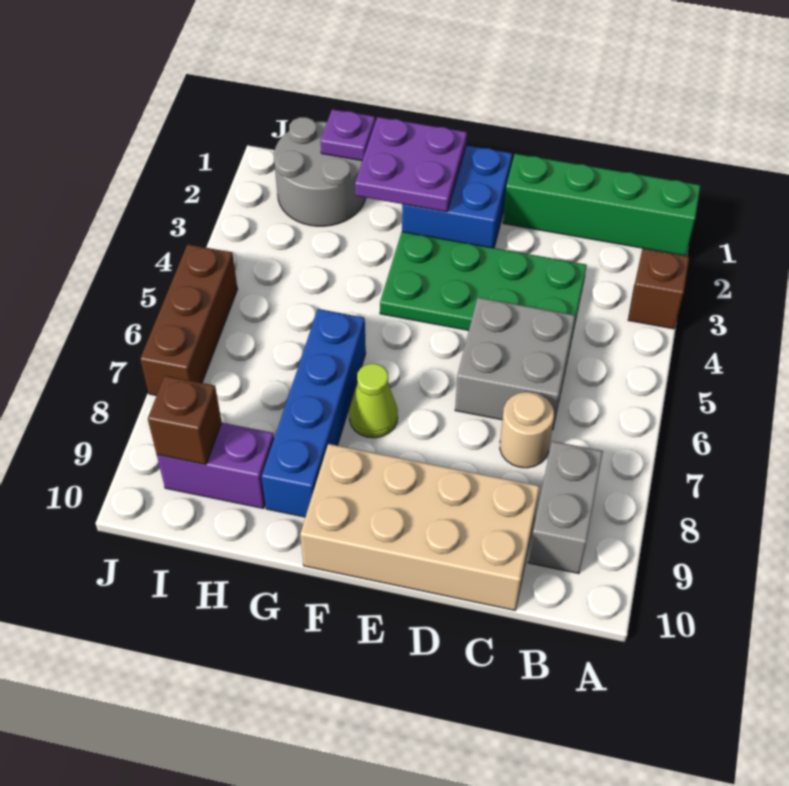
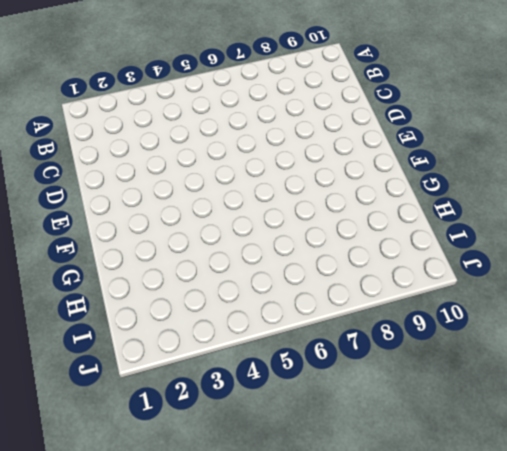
none -> green 1x4 brick [503,154,701,256]
none -> brown 1x1 brick [628,248,689,329]
none -> grey 1x2 brick [528,441,603,573]

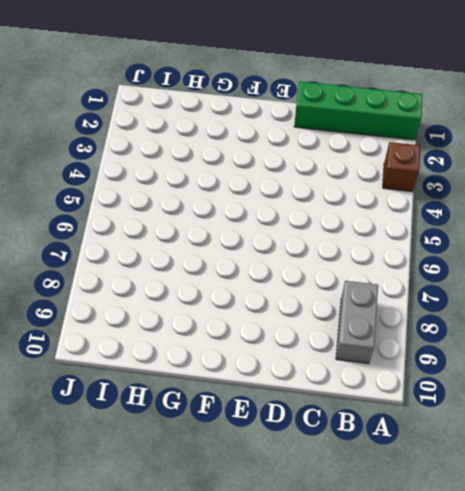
none -> green 2x4 plate [380,232,587,340]
none -> grey 2x2 brick [455,297,575,430]
none -> tan 1x1 round brick [500,392,554,468]

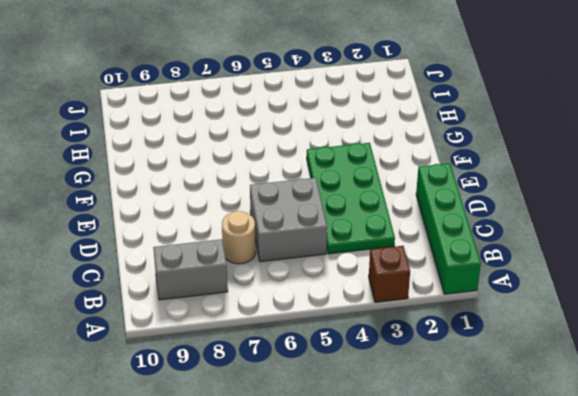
none -> tan 2x4 brick [300,444,540,610]
none -> blue 2x2 brick [402,145,512,248]
none -> lime 1x1 cone [349,364,398,438]

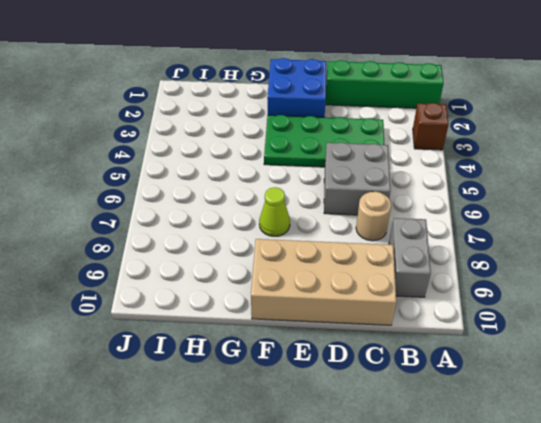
none -> blue 1x4 brick [262,309,366,517]
none -> grey 2x2 round brick [274,117,366,226]
none -> purple 1x2 brick [157,423,274,508]

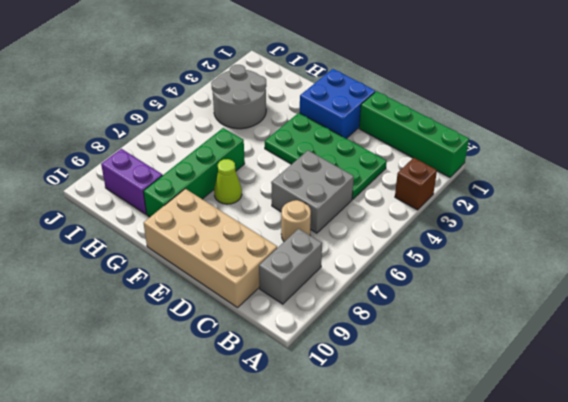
green 1x4 brick [143,128,245,217] -> blue 1x4 brick [262,309,366,517]
grey 2x2 round brick [211,65,266,129] -> grey 2x2 round brick moved to [274,117,366,226]
none -> brown 1x3 brick [140,244,238,396]
none -> purple 2x2 plate [355,117,467,212]
none -> purple 1x1 plate [321,109,375,161]

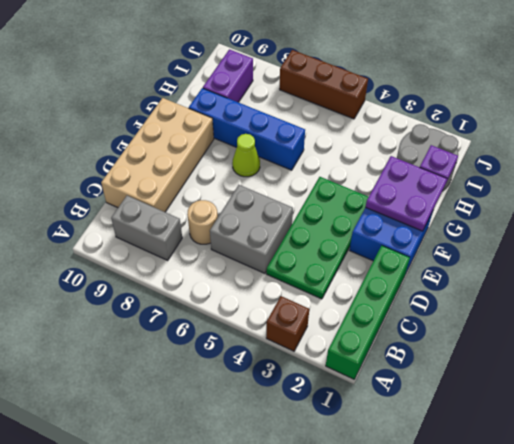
none -> brown 1x1 brick [148,376,222,464]

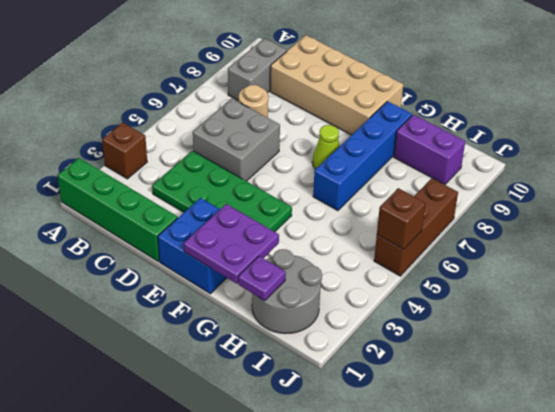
brown 1x1 brick [377,188,426,250] -> brown 1x1 brick moved to [148,376,222,464]

